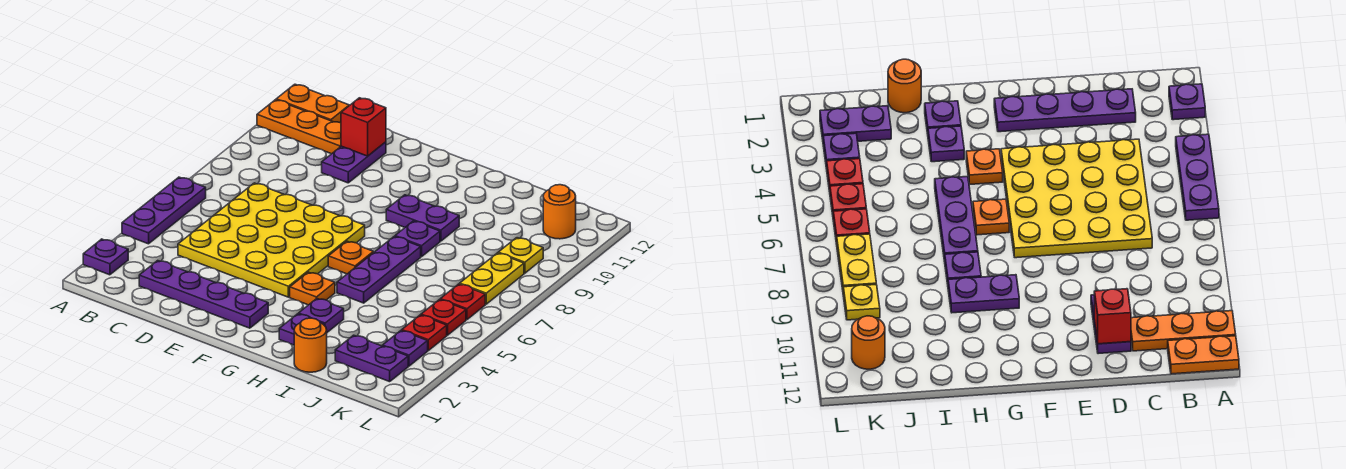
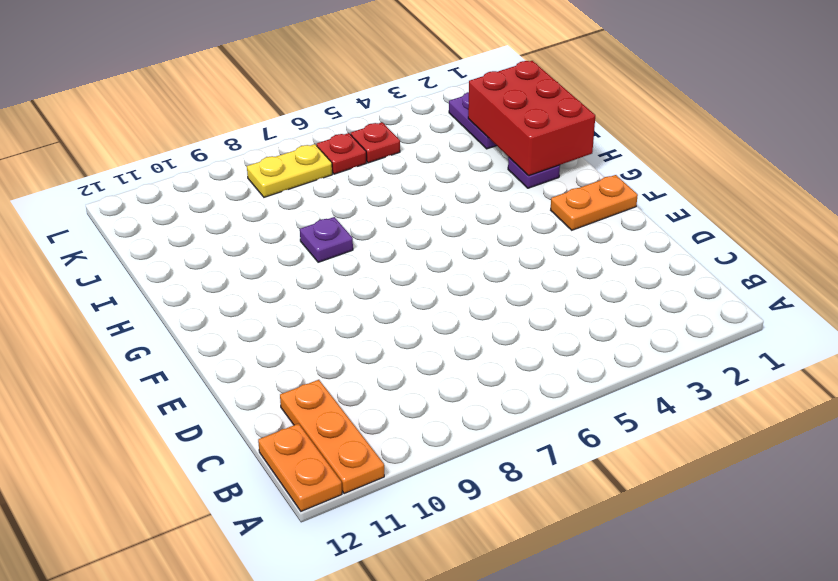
orange 1x2 plate [551,175,638,230] -> purple 1x4 plate [139,261,268,328]
red 2x3 brick [468,61,595,176] -> none
none -> purple 1x1 plate [83,239,128,275]
none -> purple 1x3 plate [122,177,206,244]
none -> yellow 4x4 plate [178,183,365,297]

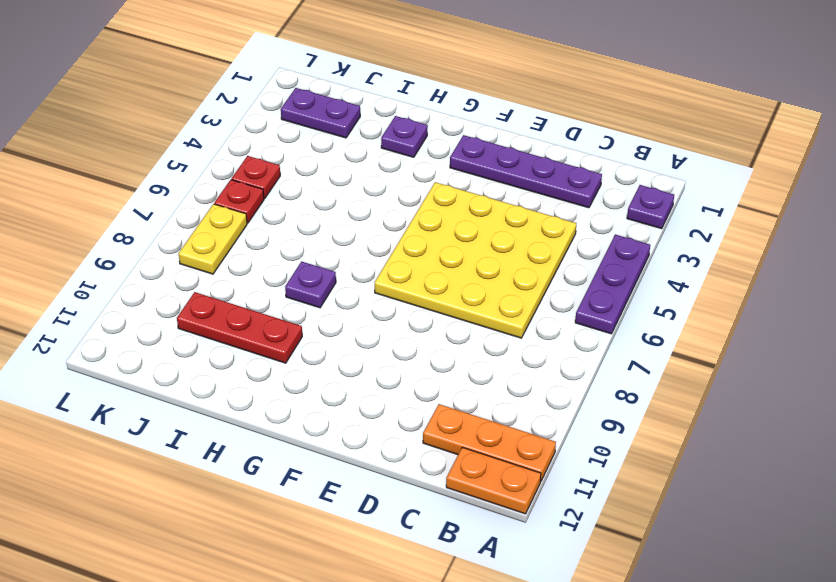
red 1x3 plate [177,292,302,363] -> none
none -> purple 1x2 plate [322,142,386,183]
none -> orange 1x1 plate [290,272,335,305]
none -> orange 1x1 plate [328,241,373,274]

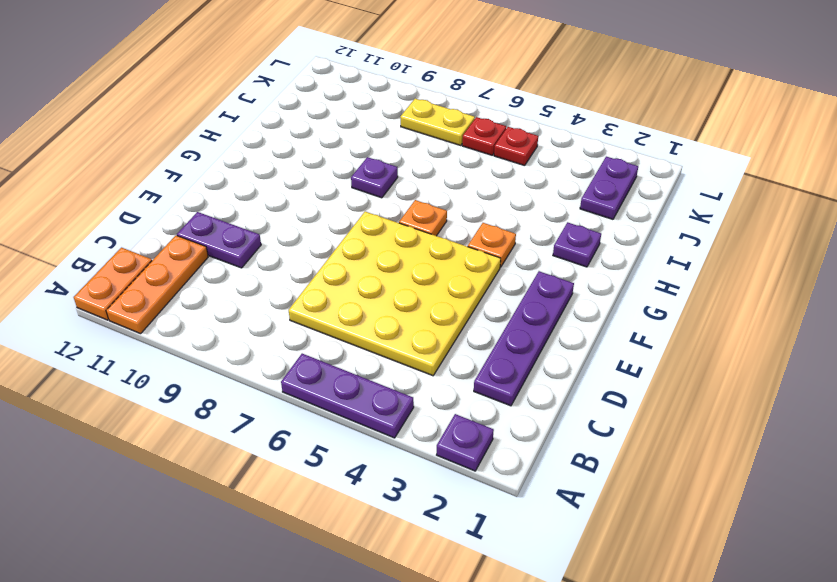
none -> purple 1x2 plate [386,195,459,241]
none -> purple 1x1 plate [299,299,344,332]
none -> purple 1x3 plate [337,237,421,303]

